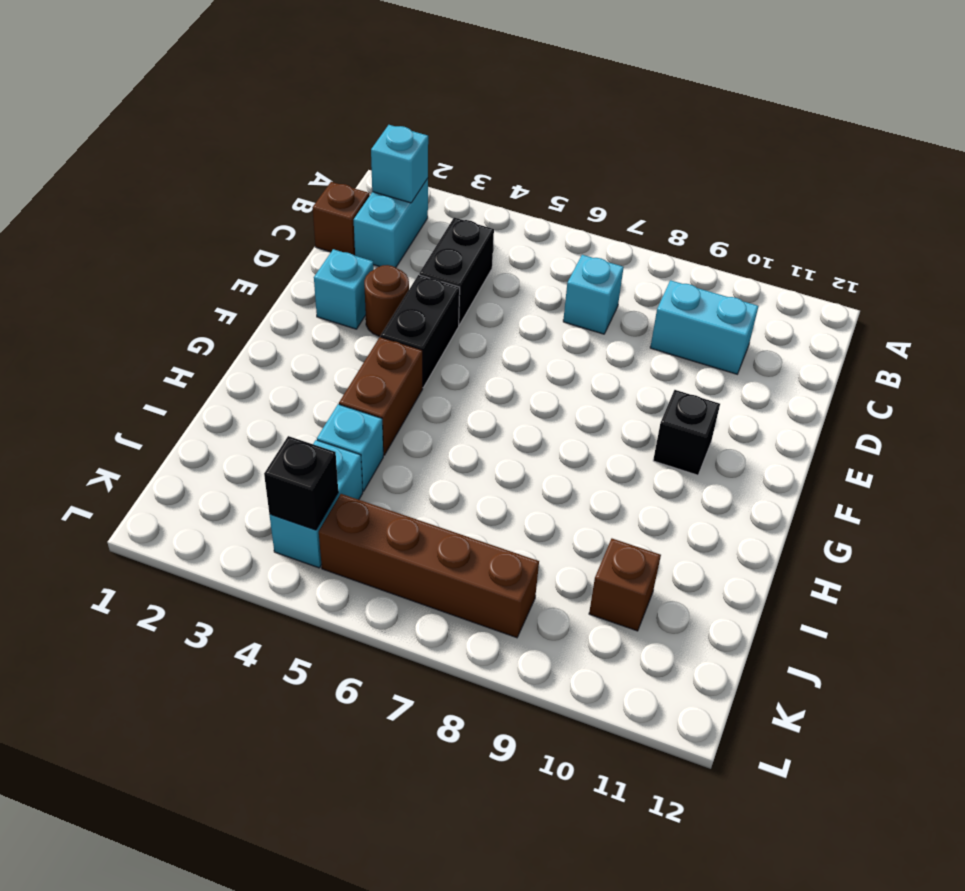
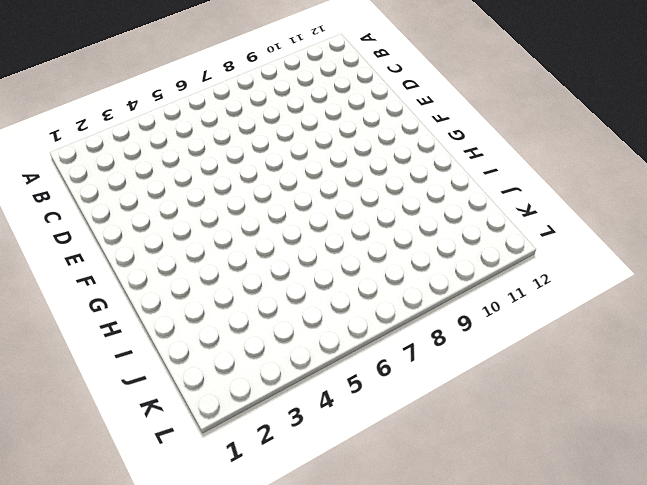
none -> cyan 1x2 brick [354,179,428,267]
none -> brown 1x1 brick [312,182,370,256]
none -> black 1x2 brick [419,218,494,325]

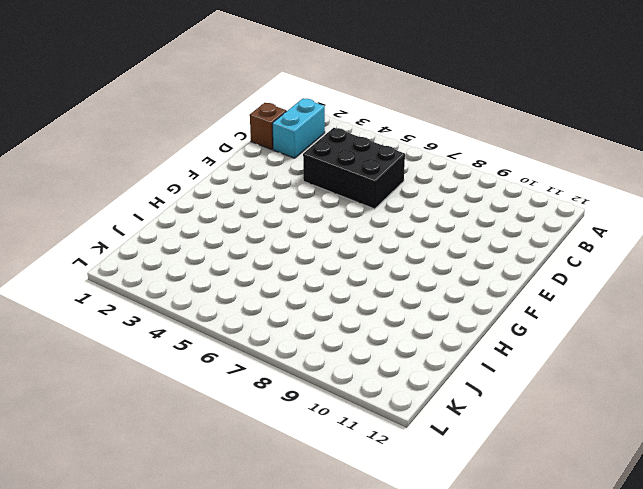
black 2x3 brick [303,128,405,209] -> black 1x2 brick [419,218,494,325]
none -> cyan 1x1 brick [563,255,624,334]
none -> cyan 1x2 brick [650,280,758,374]
none -> cyan 1x1 brick [314,249,374,329]

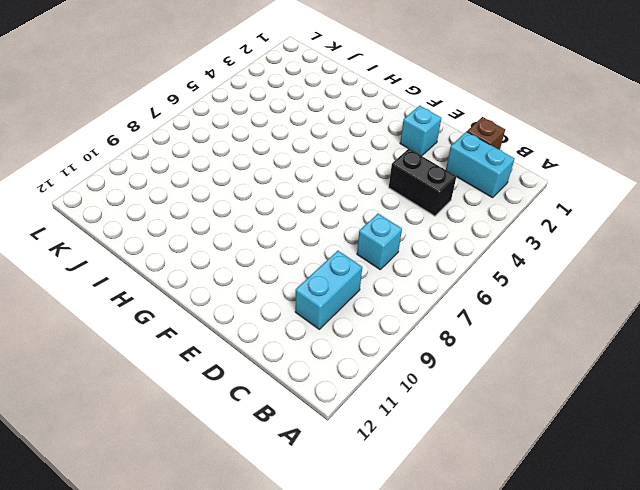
none -> brown 1x1 round brick [364,265,409,337]
none -> black 1x2 brick [381,275,460,387]
none -> black 1x1 brick [653,390,720,475]

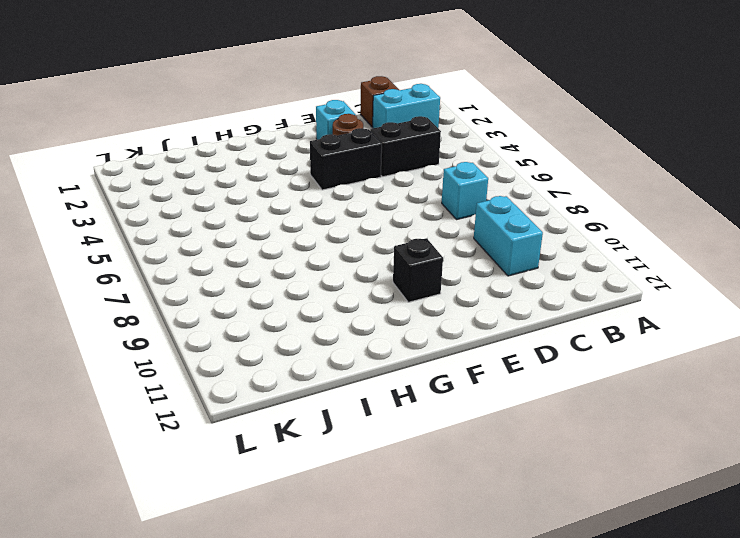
none -> brown 1x2 brick [339,337,423,455]
none -> cyan 1x1 brick [317,404,383,491]
none -> cyan 1x2 brick [270,440,363,568]

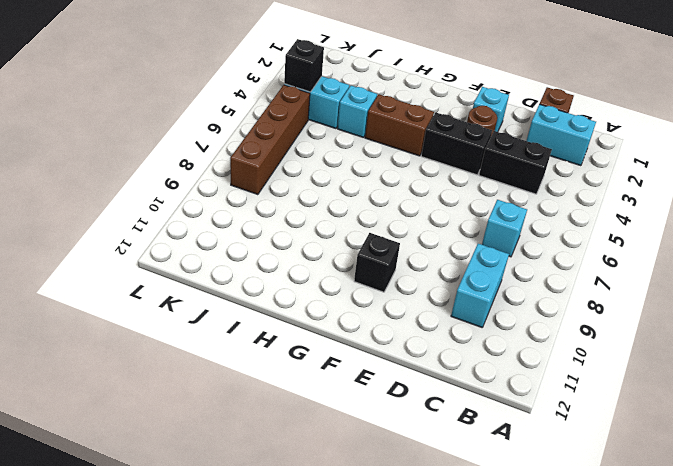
none -> brown 1x1 brick [589,539,661,631]
none -> cyan 1x1 brick [371,125,428,203]

